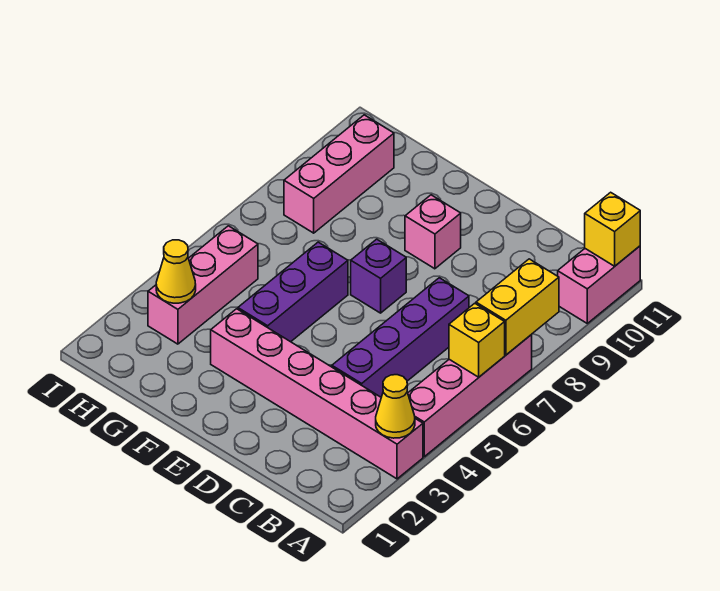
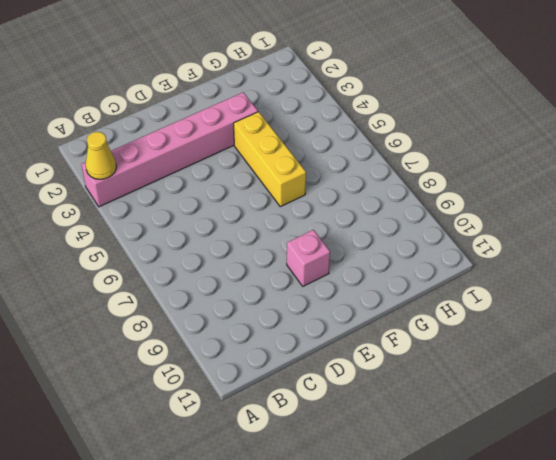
yellow 1x3 brick [234,112,306,207] -> purple 1x3 brick [238,242,348,342]
none -> pink 1x4 brick [408,335,532,457]
none -> pink 1x2 brick [558,246,640,323]
none -> purple 1x4 brick [332,278,469,397]

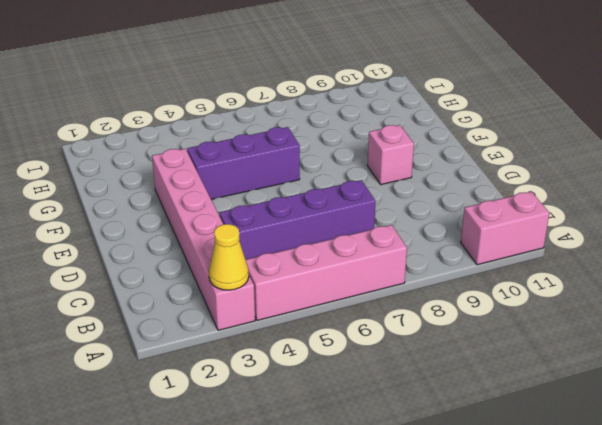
none -> purple 1x1 brick [351,239,406,313]
none -> pink 1x3 brick [148,226,258,344]
none -> pink 1x3 brick [284,115,394,233]

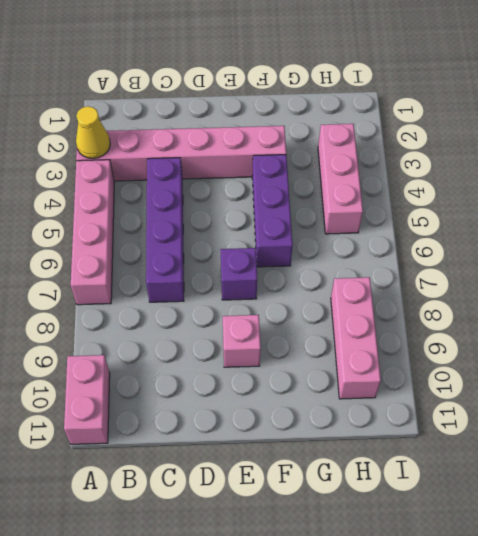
none -> yellow 1x1 brick [449,303,505,377]
none -> yellow 1x2 brick [476,259,559,355]
none -> yellow 1x1 brick [585,192,640,266]

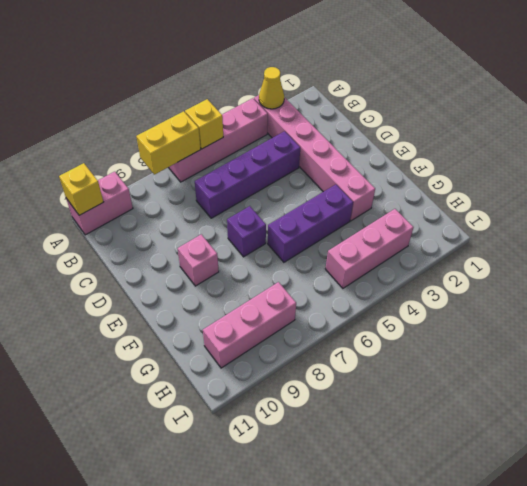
none -> yellow 1x1 cone [156,240,196,303]

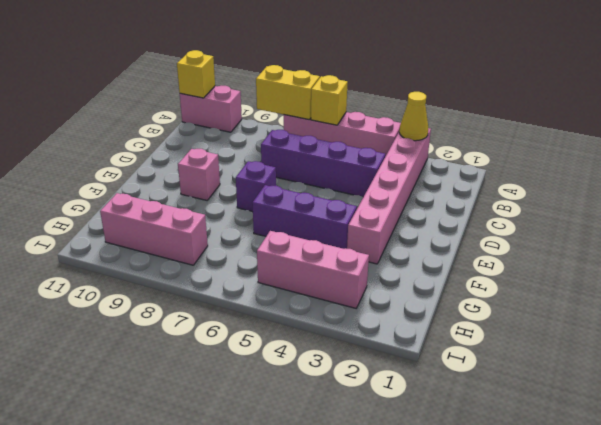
none -> yellow 1x1 cone [156,240,196,303]

